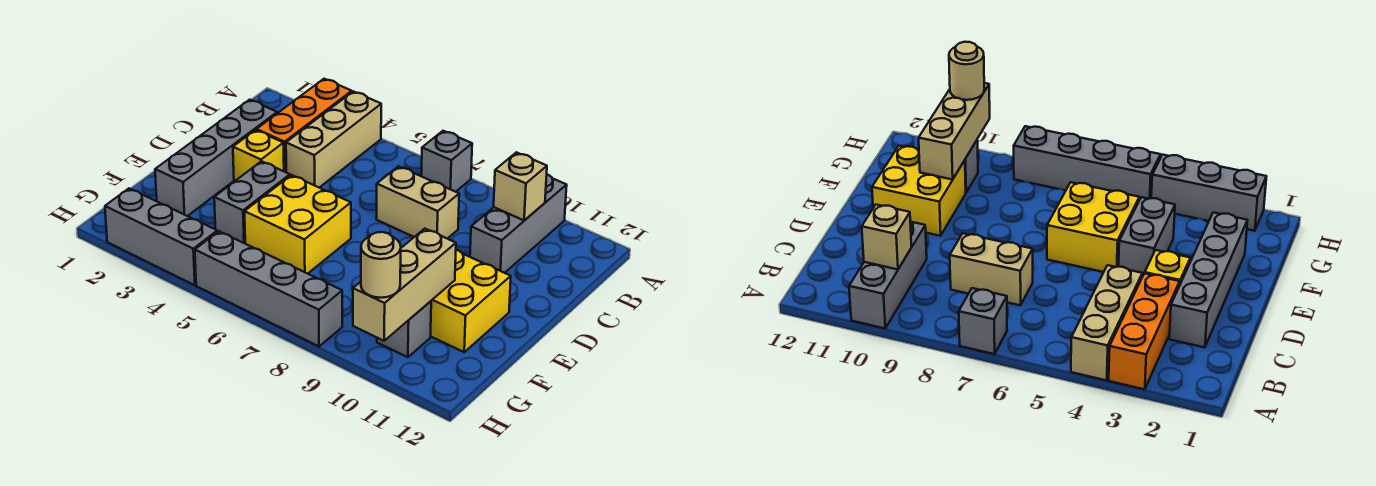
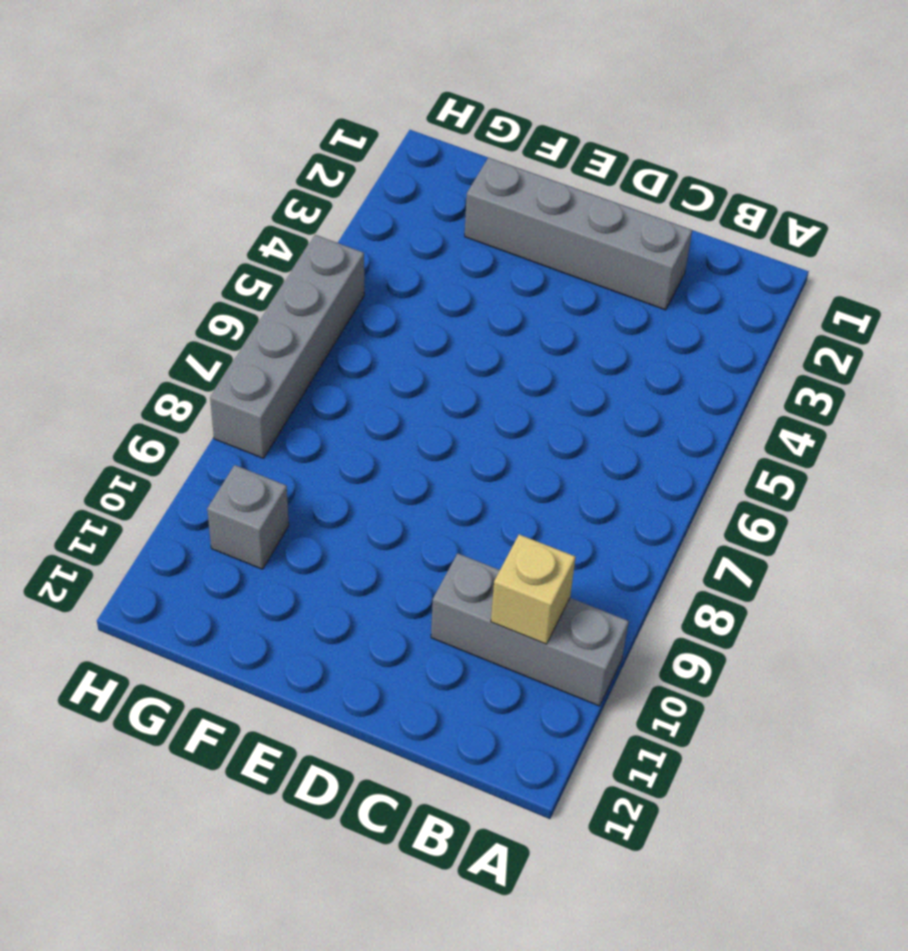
none -> orange 1x3 brick [257,79,352,172]
none -> tan 1x3 brick [286,91,381,188]
none -> grey 1x1 brick [421,131,472,192]

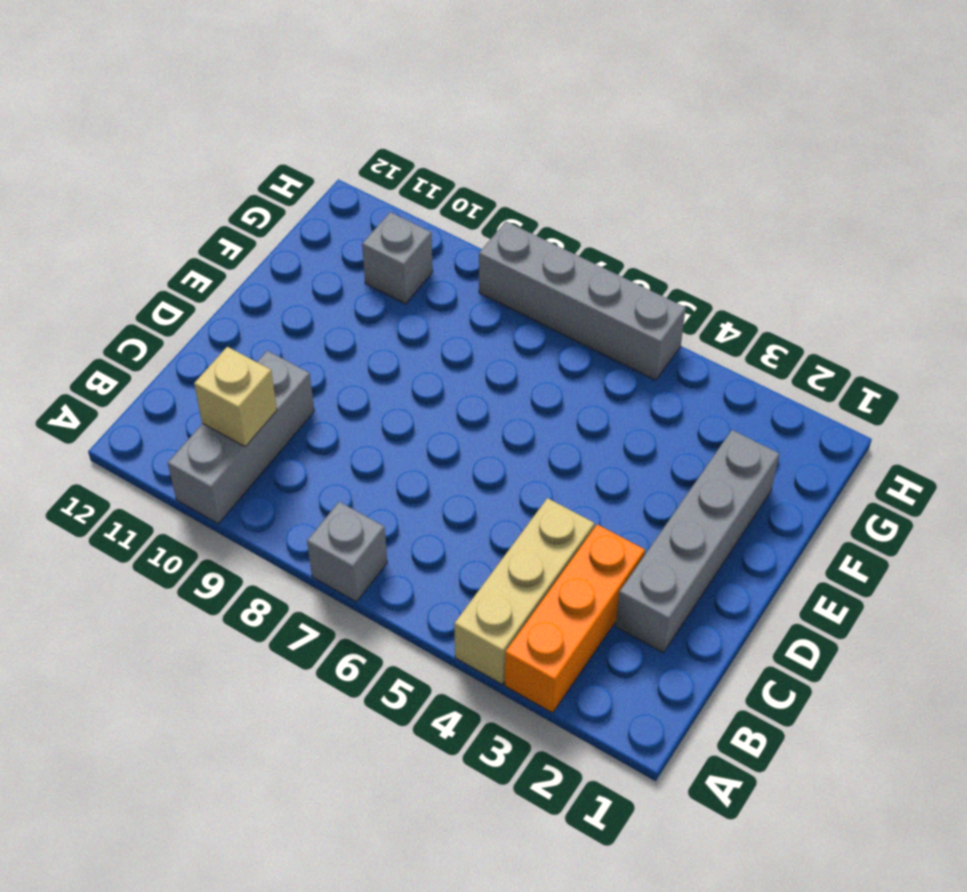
none -> tan 1x2 brick [376,166,459,239]
none -> yellow 1x1 brick [233,130,284,182]
none -> grey 1x2 brick [214,161,290,243]

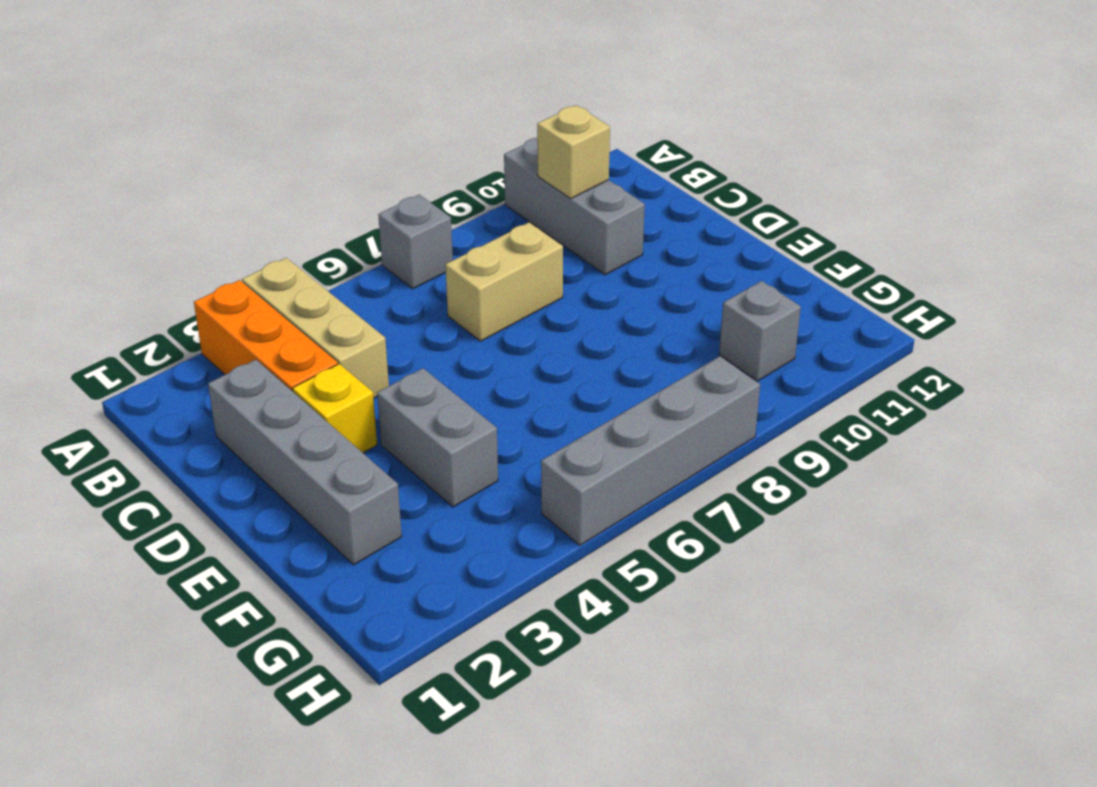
none -> yellow 2x2 brick [245,175,351,274]
none -> yellow 2x2 brick [431,250,511,352]
none -> grey 1x3 brick [105,188,217,285]

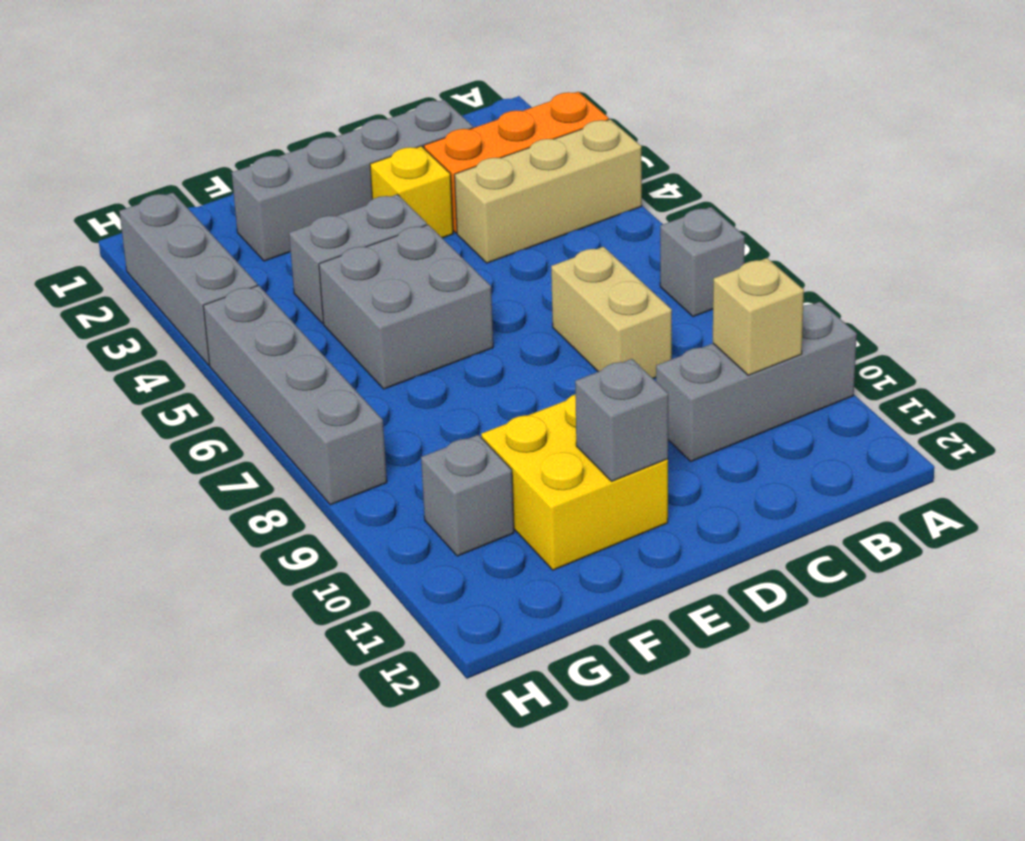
grey 2x2 brick [319,225,493,389] -> yellow 2x2 brick [245,175,351,274]
grey 1x1 brick [575,359,668,481] -> none
none -> tan 1x3 brick [353,229,456,341]
none -> tan 1x1 round brick [361,232,401,298]

